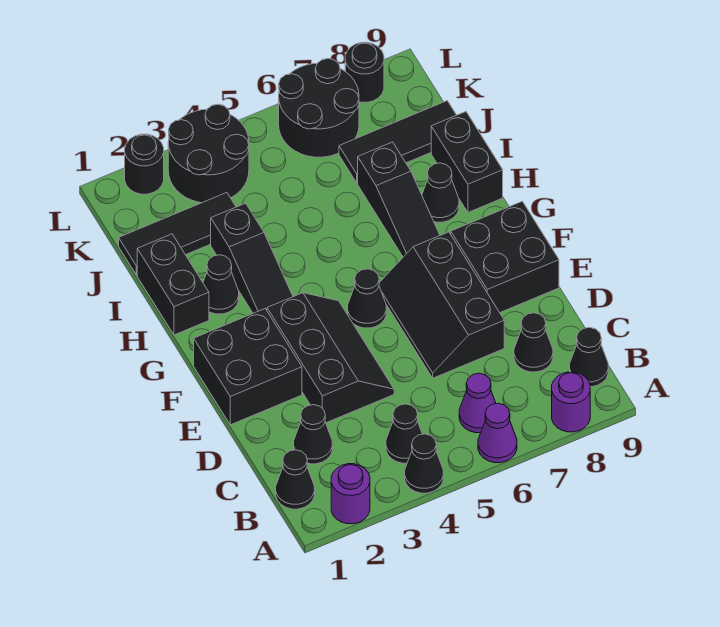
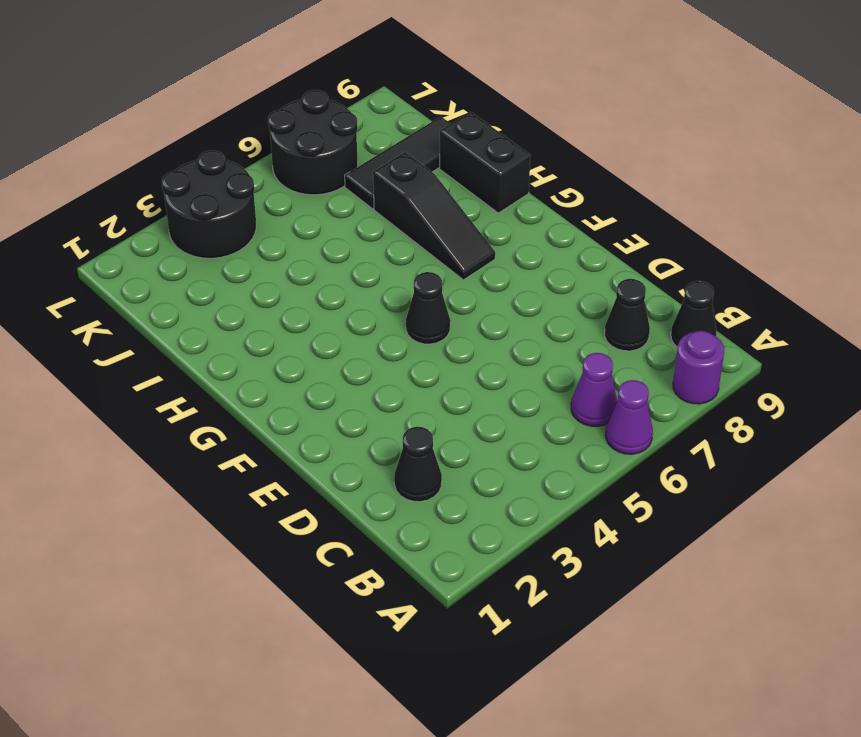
none -> purple 1x1 round brick [331,464,370,524]
none -> black 1x1 cone [405,434,443,493]
none -> black 1x1 cone [276,450,315,509]

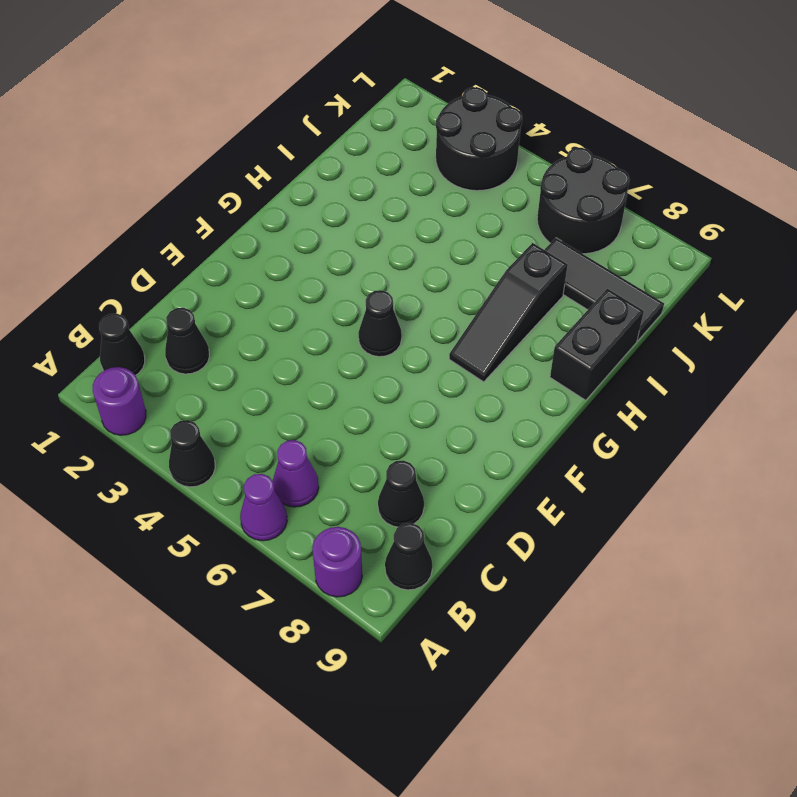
none -> black 1x1 cone [386,404,422,463]
none -> black 2x3 slope [267,293,394,423]
none -> black 2x3 slope [379,232,504,378]

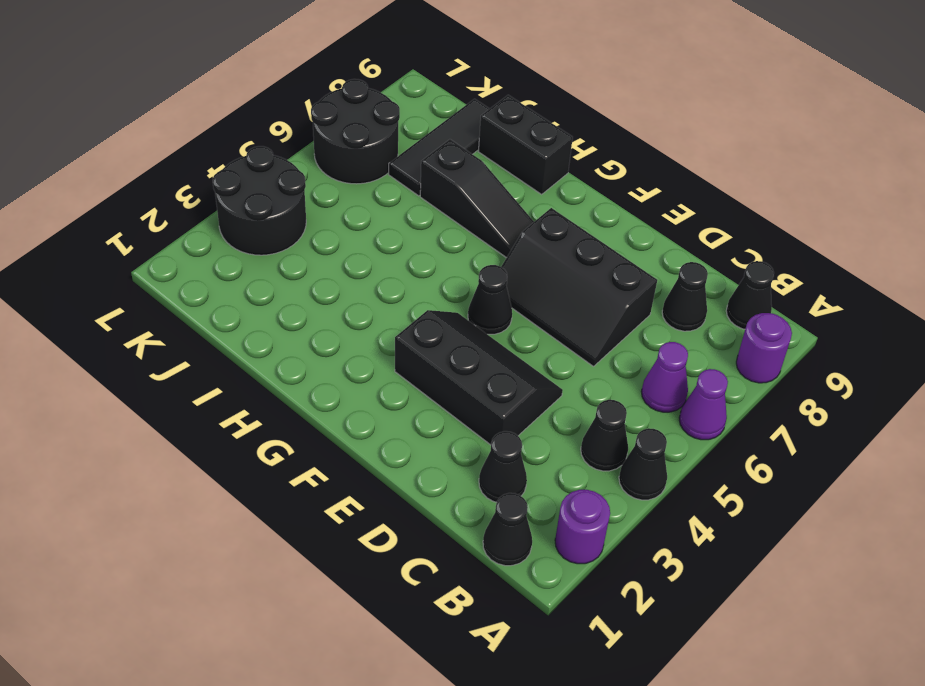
none -> black 2x2 brick [194,309,302,425]
none -> black 2x2 brick [451,201,559,312]
none -> black 1x3 slope [211,203,293,313]

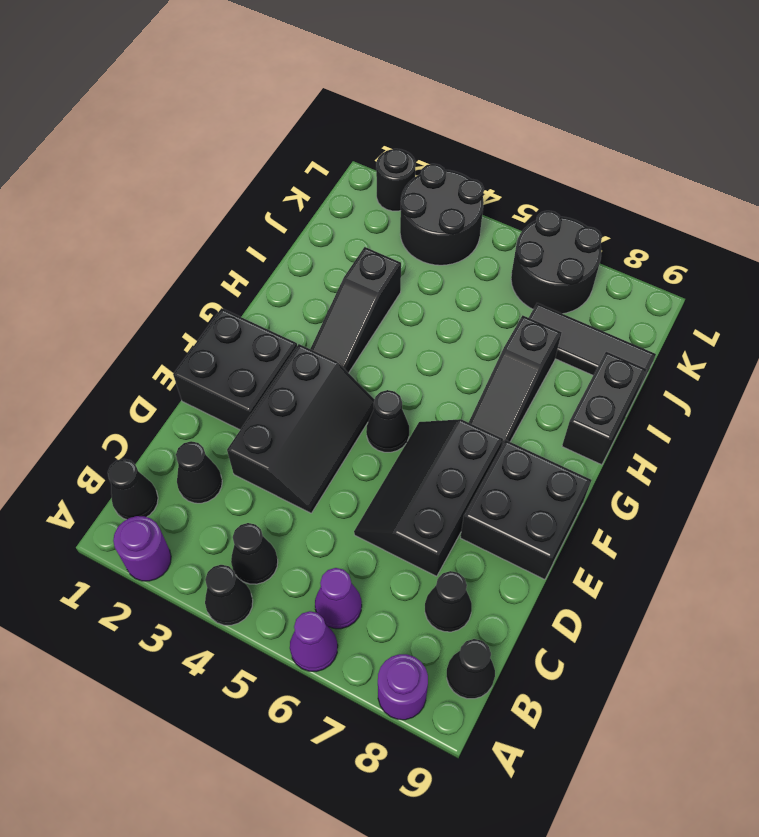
none -> black 1x2 brick [137,234,209,335]
none -> black 1x1 cone [203,255,239,314]
none -> black 1x1 cone [422,163,459,222]

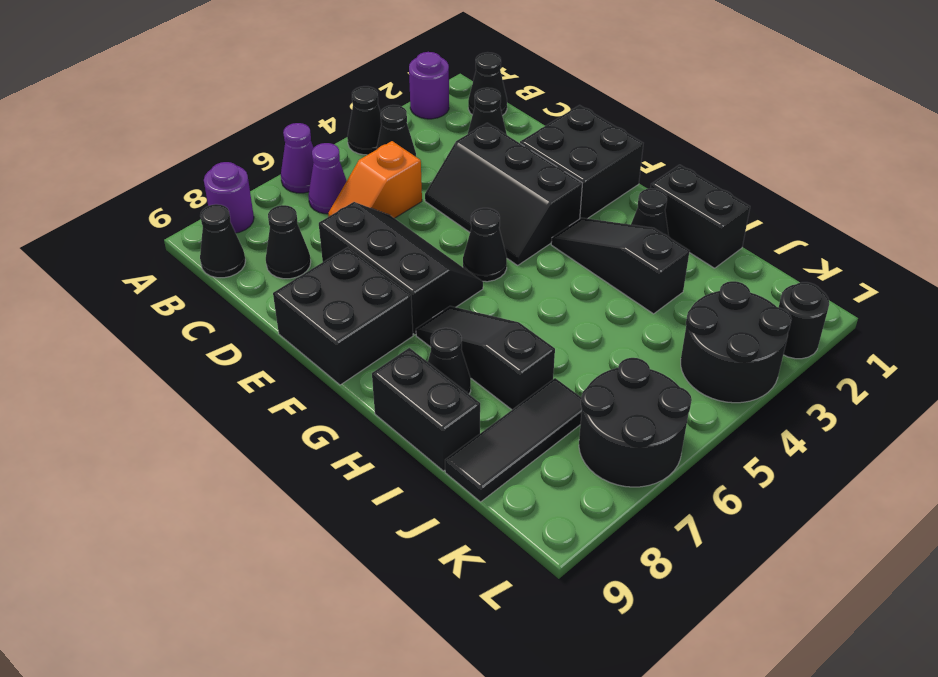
orange 1x2 slope [328,141,422,218] -> none
none -> black 1x3 tile [119,193,236,275]
none -> black 1x1 round brick [345,42,384,102]

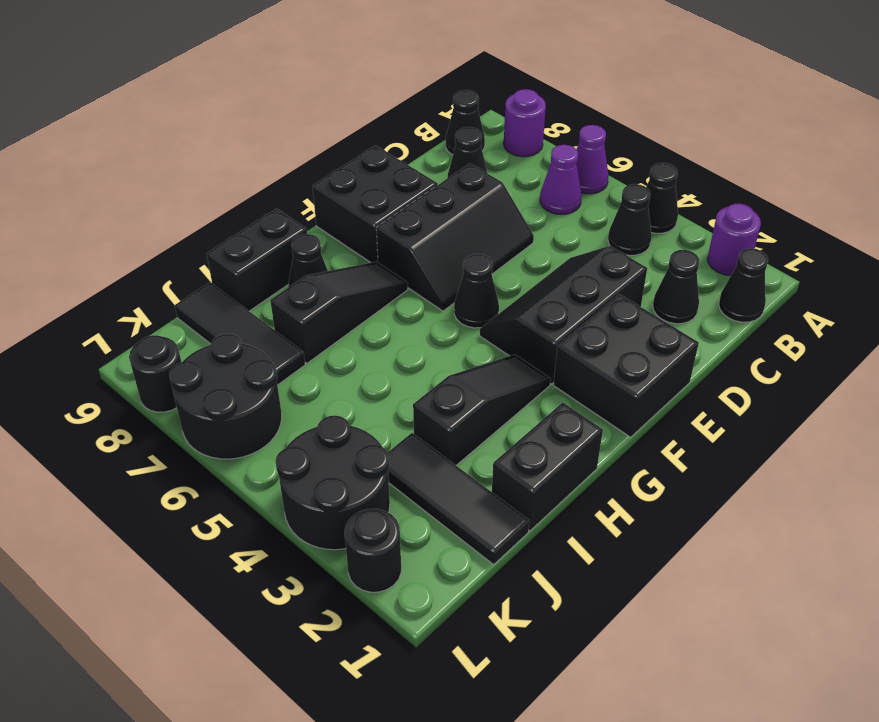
none -> black 1x1 cone [203,255,239,314]

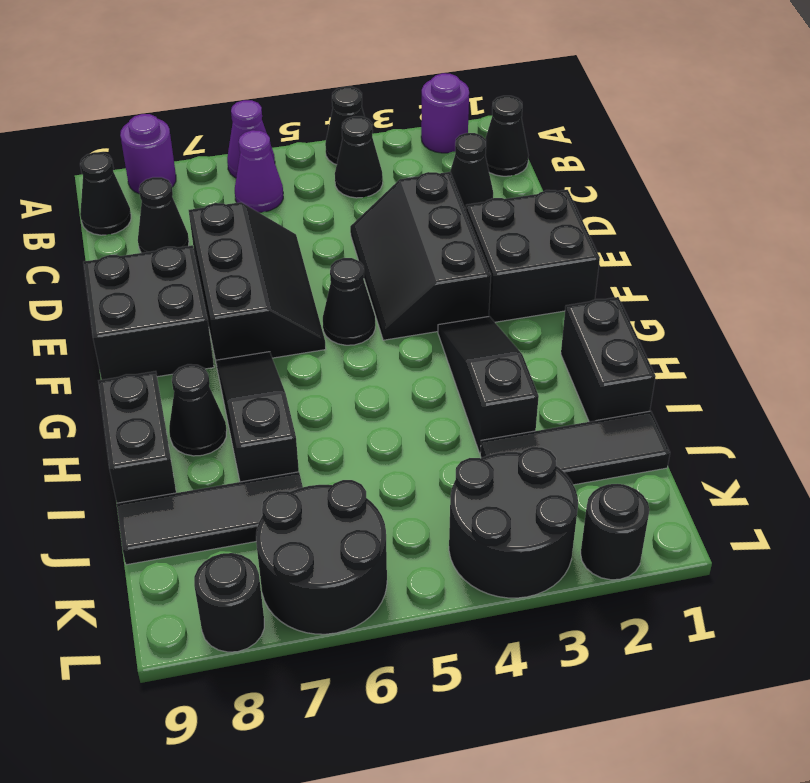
none -> black 1x1 cone [203,255,239,314]

